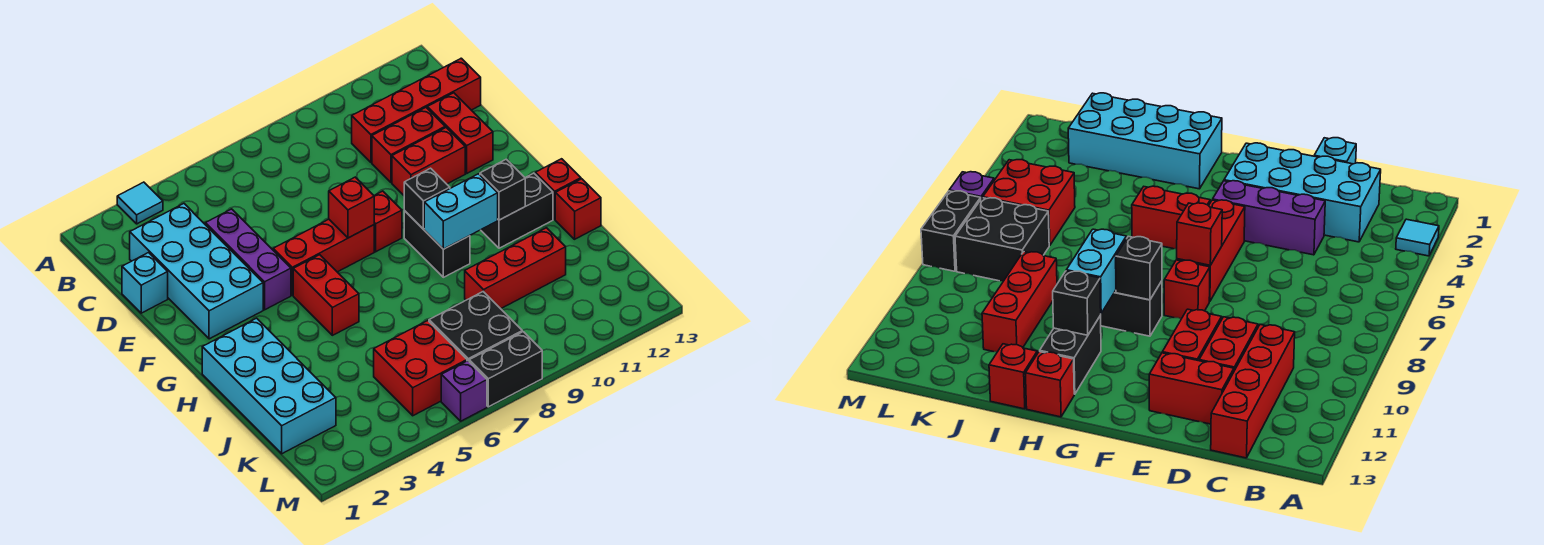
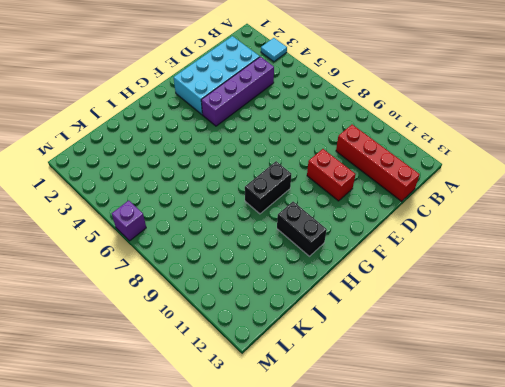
purple 1x4 brick [201,57,274,126] -> purple 1x3 brick [205,209,291,310]
none -> cyan 1x1 brick [122,253,168,313]
none -> red 1x2 brick [372,108,445,183]
none -> red 1x2 brick [427,93,493,173]

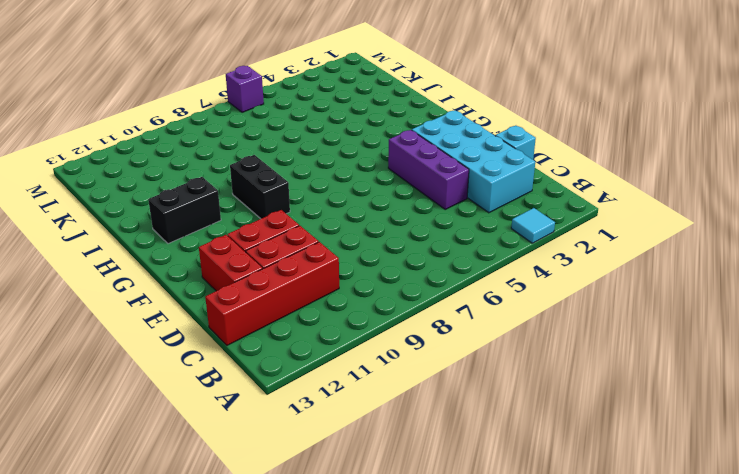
none -> red 1x3 brick [273,219,374,295]
none -> red 1x1 brick [374,191,402,252]
none -> red 1x2 brick [293,255,359,335]

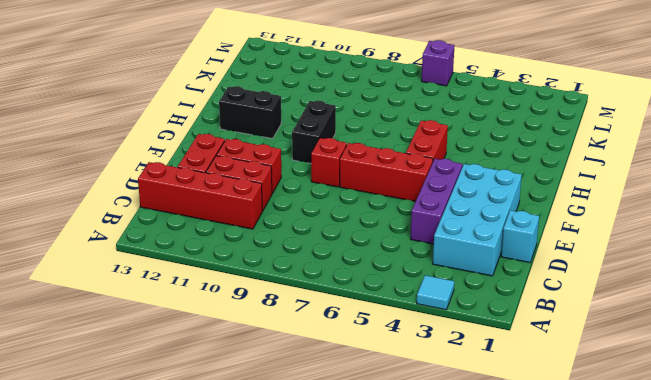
none -> cyan 2x4 brick [202,318,336,454]
none -> red 1x1 brick [535,159,581,219]
none -> red 1x1 brick [555,179,601,239]

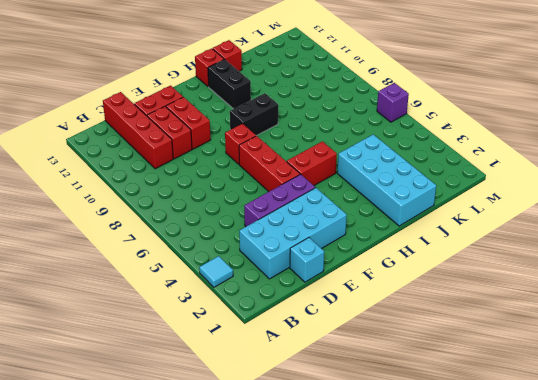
cyan 2x4 brick [337,134,436,226] -> cyan 2x4 brick turned to [202,318,336,454]
none -> red 1x3 brick [465,228,566,309]
none -> red 2x2 brick [374,320,467,416]
none -> black 2x2 brick [429,292,522,361]

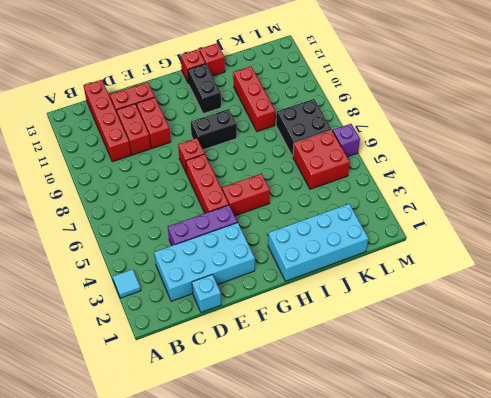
none -> black 1x2 brick [469,332,542,407]
none -> red 1x1 brick [329,177,374,238]
none -> black 1x1 brick [404,168,450,229]

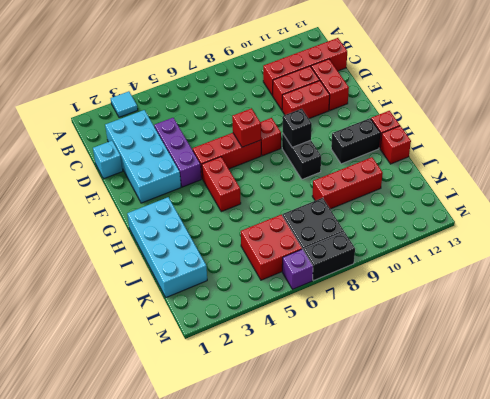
none -> cyan 1x2 brick [424,174,498,249]
none -> black 1x1 brick [480,159,525,220]

